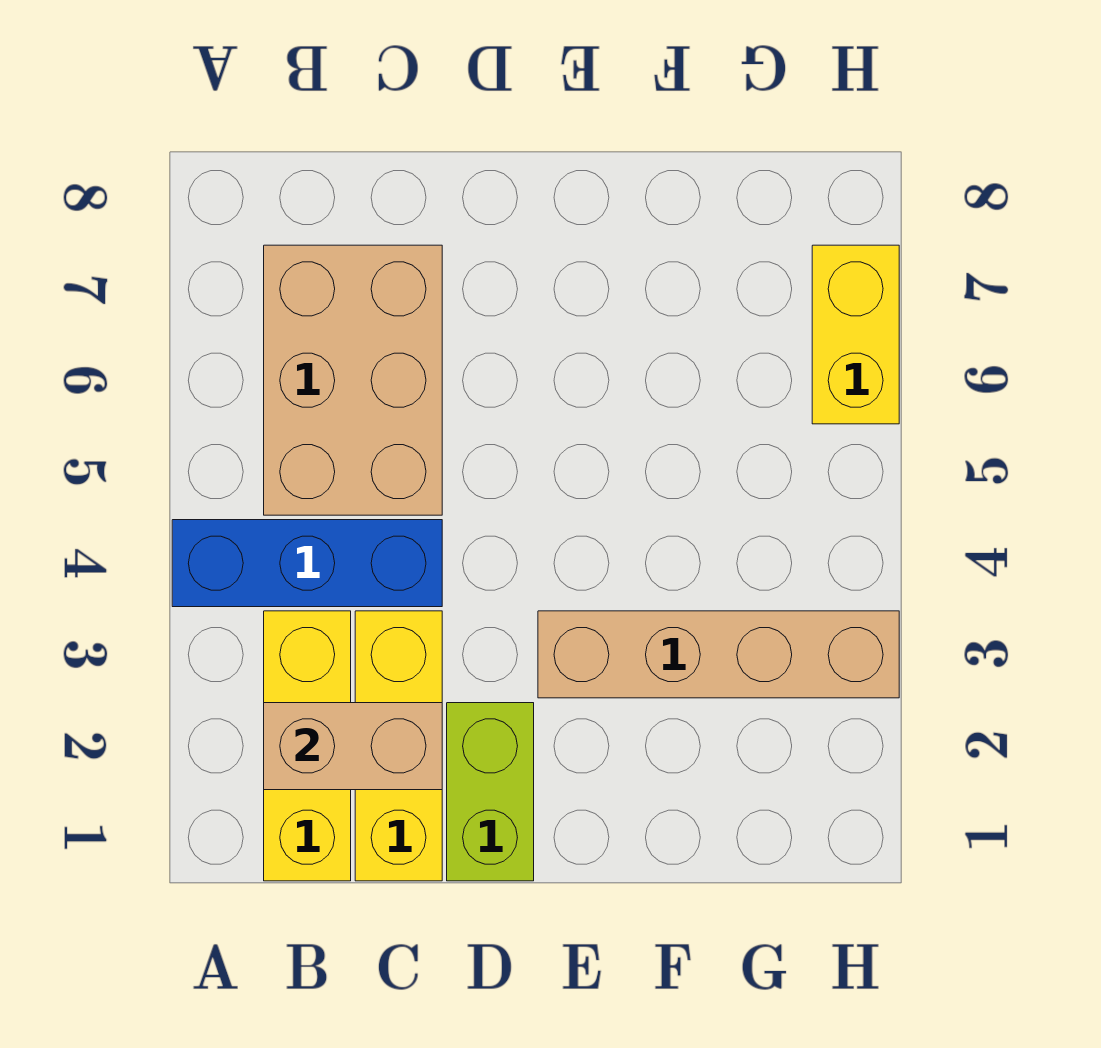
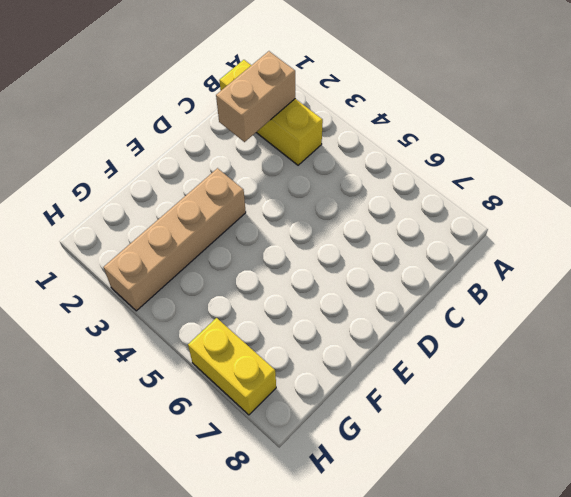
none -> blue 1x3 brick [172,520,442,607]
none -> tan 2x3 brick [264,245,442,515]

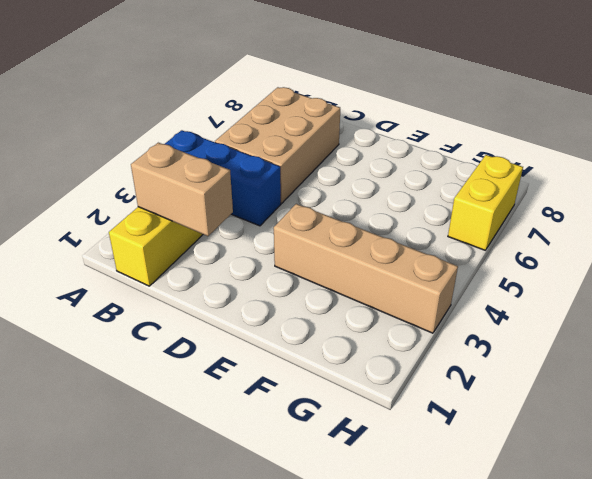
none -> yellow 1x3 brick [355,611,442,881]
none -> lime 1x2 brick [447,703,534,881]

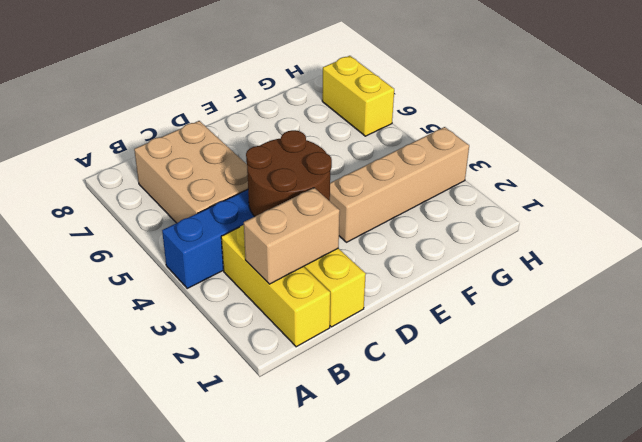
brown 2x2 round brick [246,130,332,216] -> none
none -> lime 1x2 brick [447,703,534,881]

